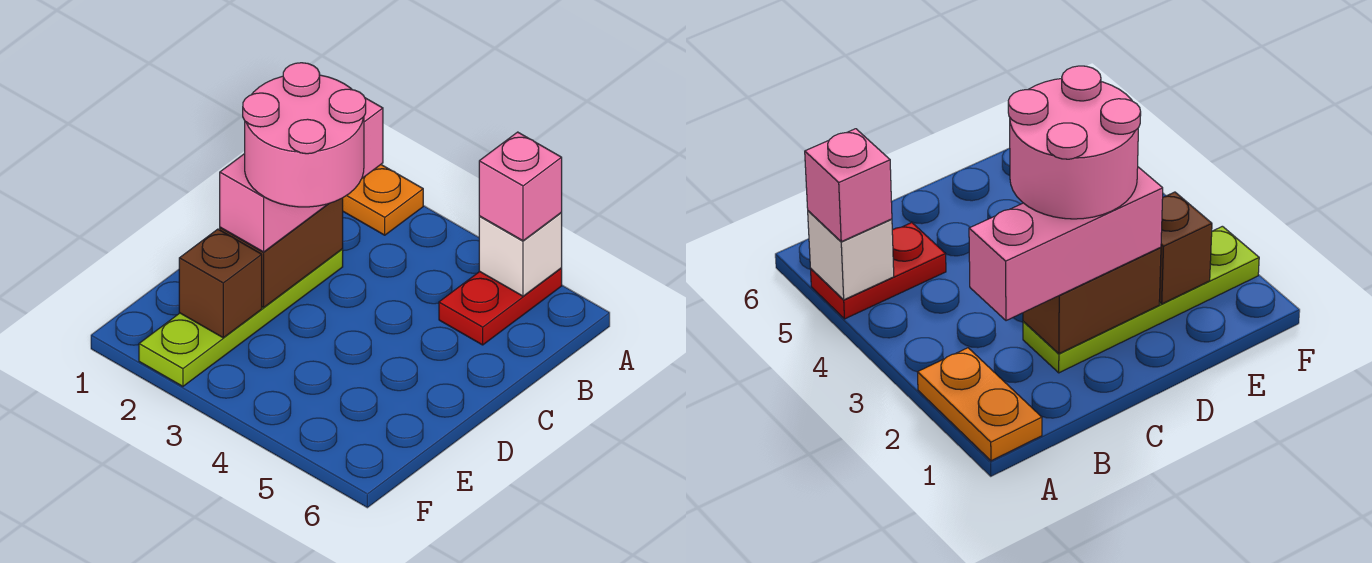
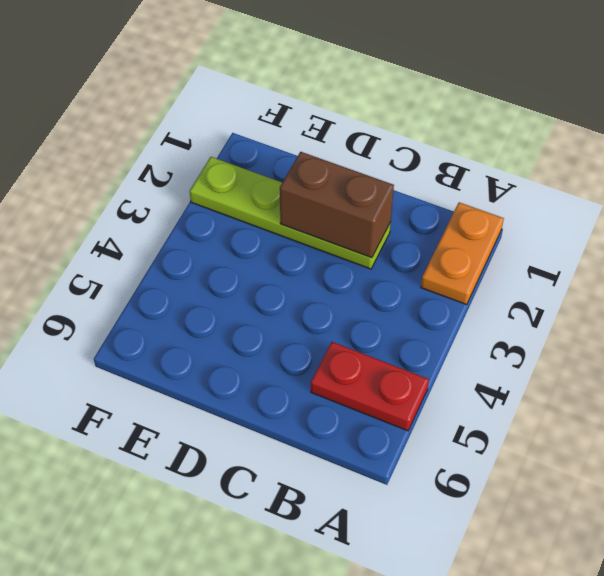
none -> white 1x1 brick [479,213,562,296]
none -> brown 1x1 brick [179,229,262,338]

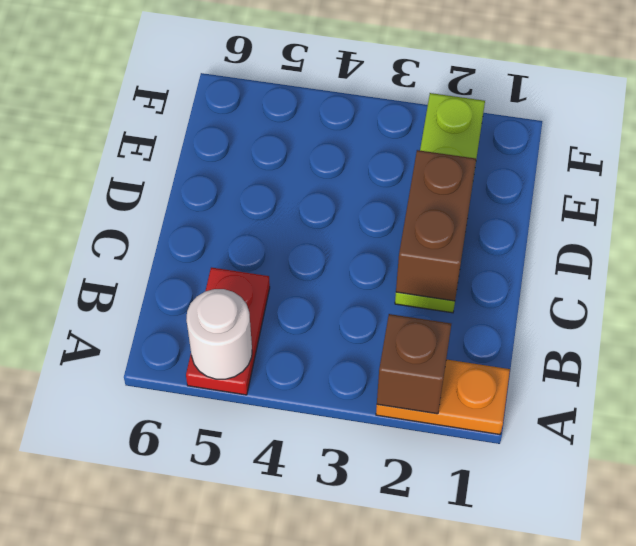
brown 1x1 brick [377,314,451,414] -> brown 1x1 brick moved to [179,229,262,338]
white 1x1 round brick [186,289,252,379] -> white 1x1 brick [479,213,562,296]
none -> pink 1x1 brick [479,132,562,241]
none -> pink 1x3 brick [220,98,383,252]

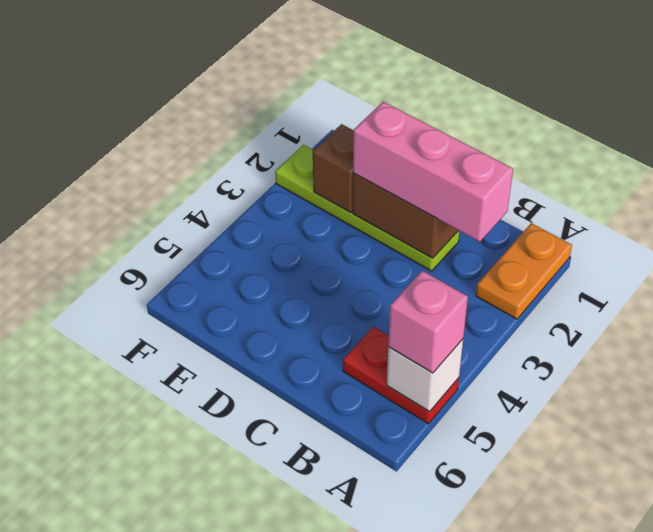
none -> pink 2x2 round brick [243,63,366,207]

